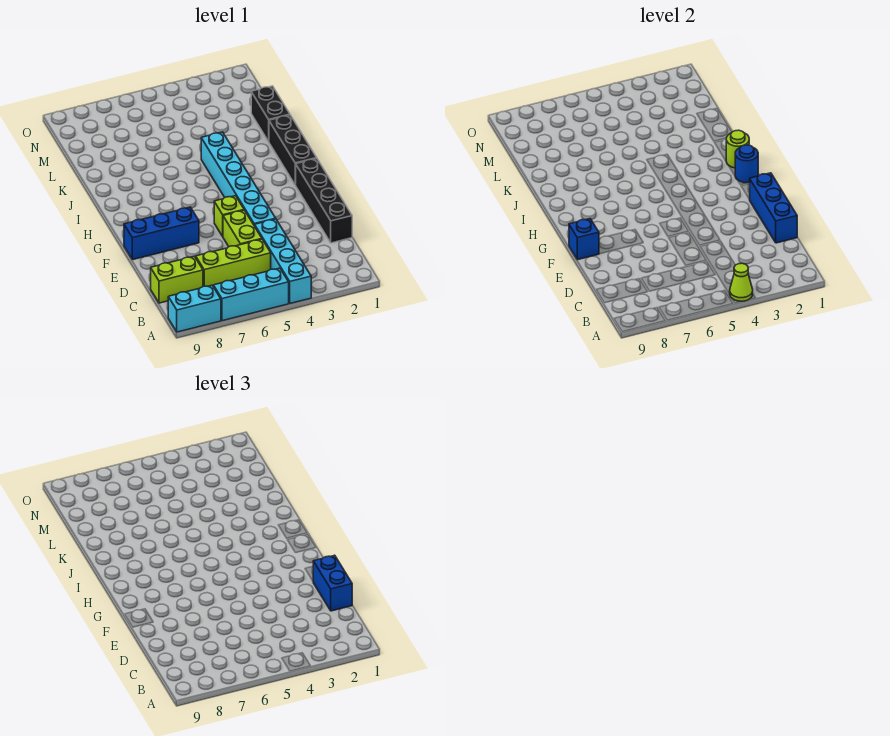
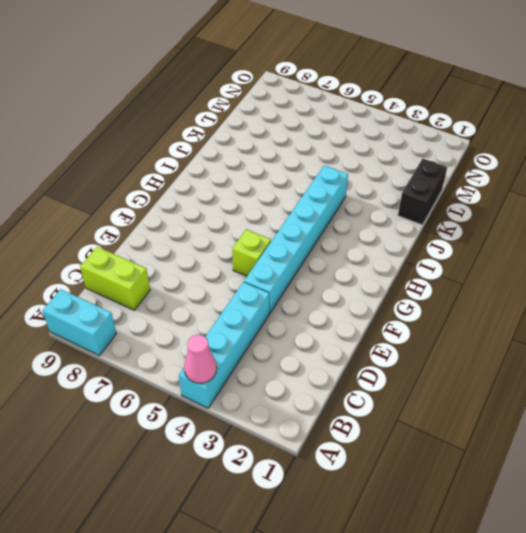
pink 1x1 cone [184,335,217,383] -> lime 1x1 cone [730,263,753,301]
none -> cyan 1x3 brick [213,268,289,321]
none -> lime 1x3 brick [196,239,271,286]
none -> black 1x4 brick [296,158,352,243]

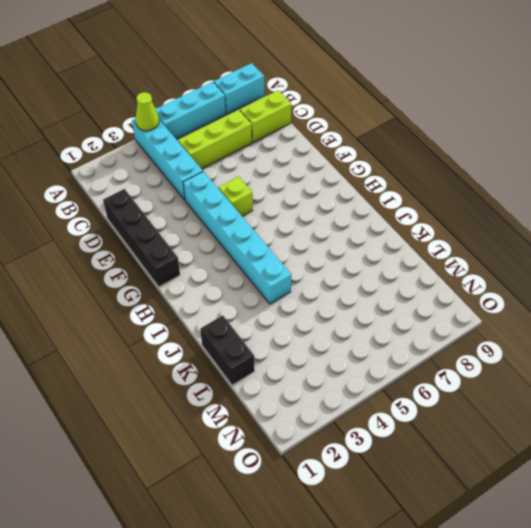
none -> lime 1x2 brick [223,210,262,247]
none -> blue 1x3 brick [124,207,199,260]
none -> black 1x3 brick [269,115,316,185]

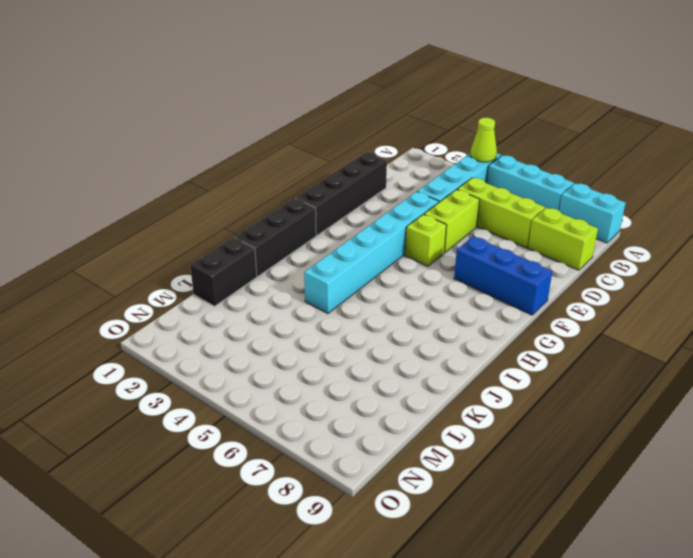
none -> blue 1x3 brick [750,173,797,243]
none -> blue 1x1 brick [569,219,599,260]
none -> blue 1x1 round brick [735,145,758,183]

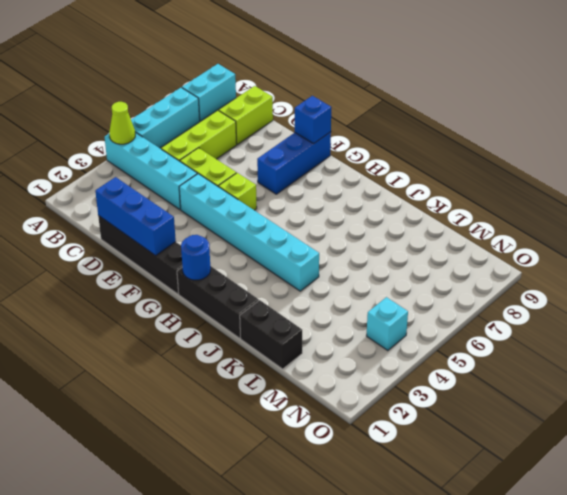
cyan 1x1 brick [367,297,408,351] -> none
none -> lime 1x1 round brick [726,130,749,168]
none -> blue 1x2 brick [313,555,352,611]

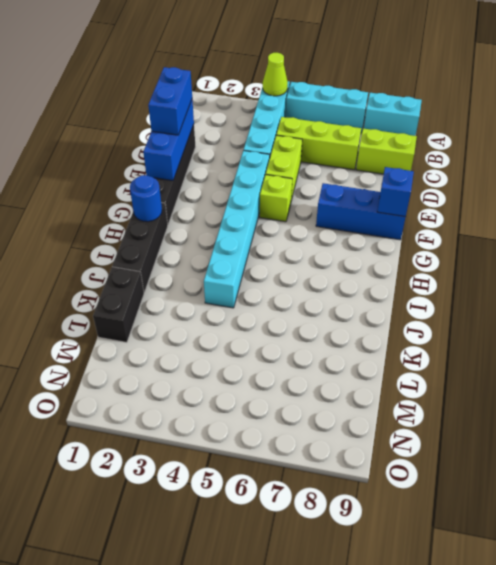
none -> lime 1x1 round brick [726,130,749,168]

